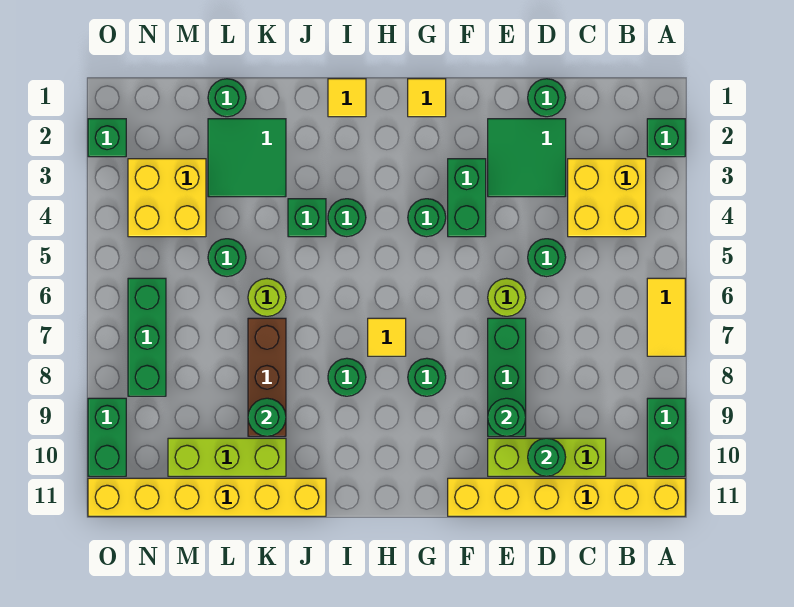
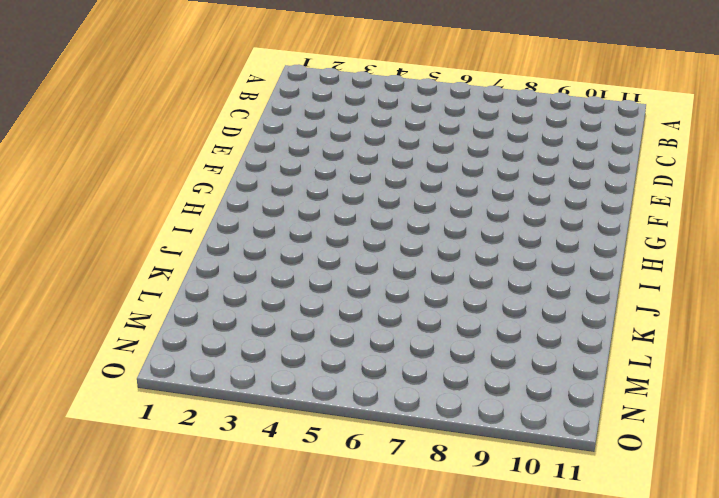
none -> green 1x1 brick [647,119,685,157]
none -> yellow 1x2 tile [647,278,685,356]
none -> green 1x2 brick [647,398,685,476]
none -> yellow 1x6 brick [448,478,685,516]

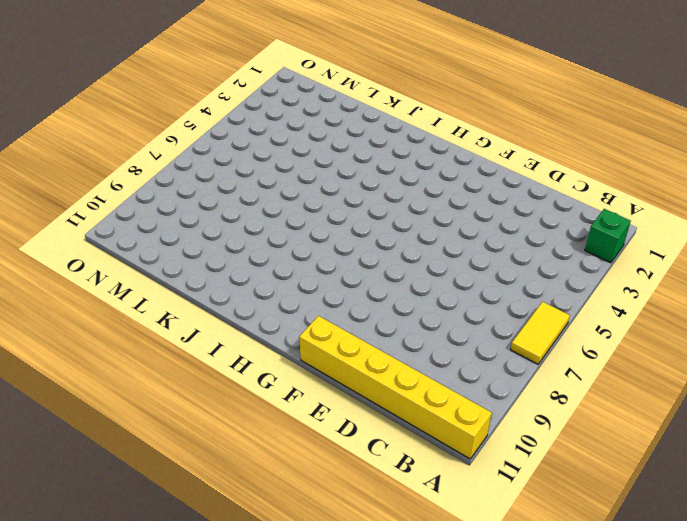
none -> green 1x2 brick [647,398,685,476]
none -> yellow 2x2 brick [568,159,646,237]
none -> lime 1x3 brick [488,438,606,476]
none -> green 1x1 round brick [528,79,566,117]

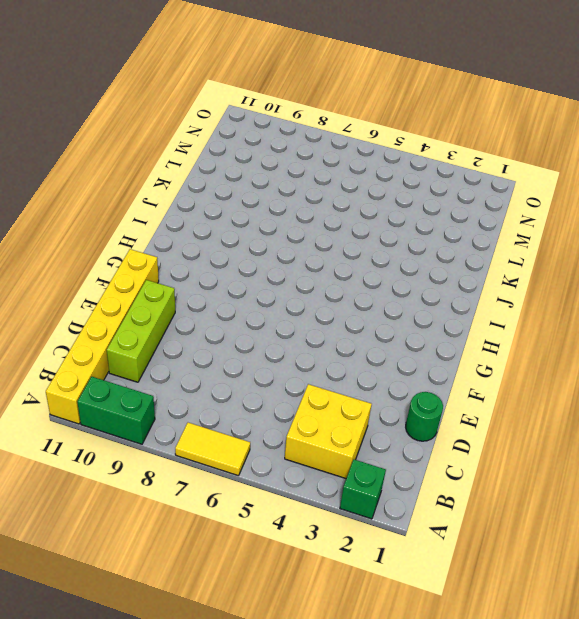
none -> green 2x2 tile [488,119,566,197]
none -> green 1x1 round brick [528,239,566,277]
none -> lime 1x1 round brick [488,278,526,316]
none -> green 1x3 brick [488,318,526,436]

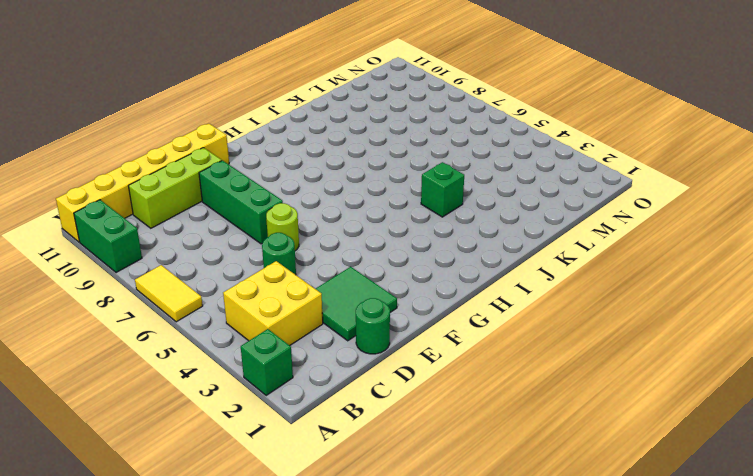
none -> green 1x2 brick [448,159,486,237]
none -> yellow 1x1 tile [408,79,446,117]
none -> green 1x1 round brick [408,199,446,237]
none -> green 1x1 round brick [408,358,446,396]

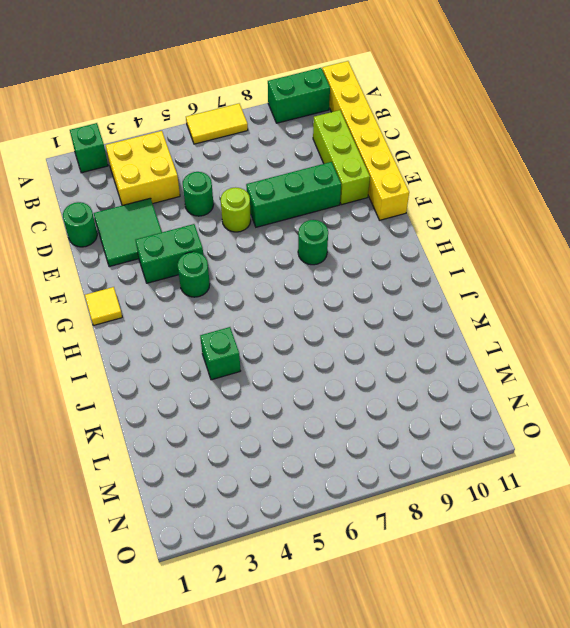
none -> yellow 1x1 tile [368,318,406,356]
none -> yellow 1x1 tile [328,79,366,117]
none -> green 1x1 round brick [328,199,366,237]
none -> green 1x1 round brick [328,358,366,396]

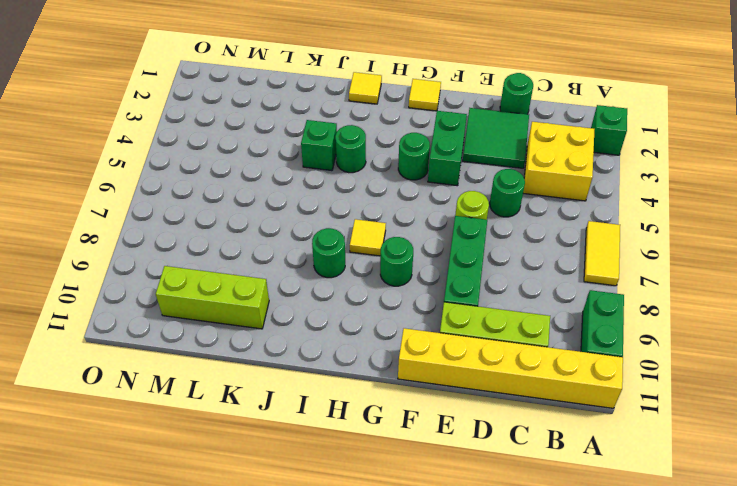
none -> yellow 1x6 brick [88,478,326,516]
none -> green 2x2 tile [208,119,286,197]
none -> lime 1x1 round brick [248,279,286,316]
none -> brown 1x3 brick [248,318,286,436]

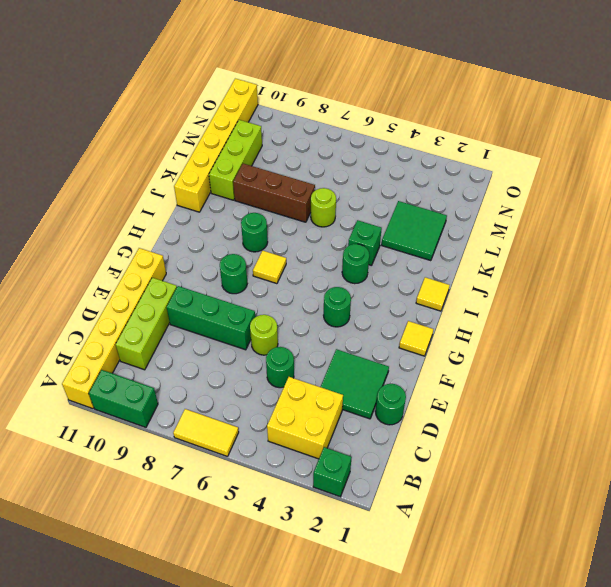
none -> green 1x2 brick [448,159,486,237]
none -> green 1x1 round brick [208,79,246,117]
none -> green 1x1 round brick [208,239,246,276]
none -> yellow 2x2 brick [128,159,206,237]

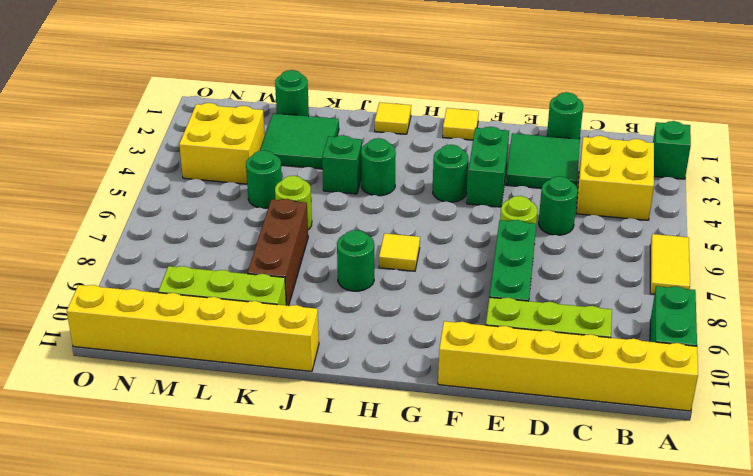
none -> green 1x1 round brick [408,358,446,396]
none -> green 1x3 brick [128,278,166,396]
none -> green 1x1 brick [88,119,126,157]
none -> green 1x2 brick [88,398,126,476]

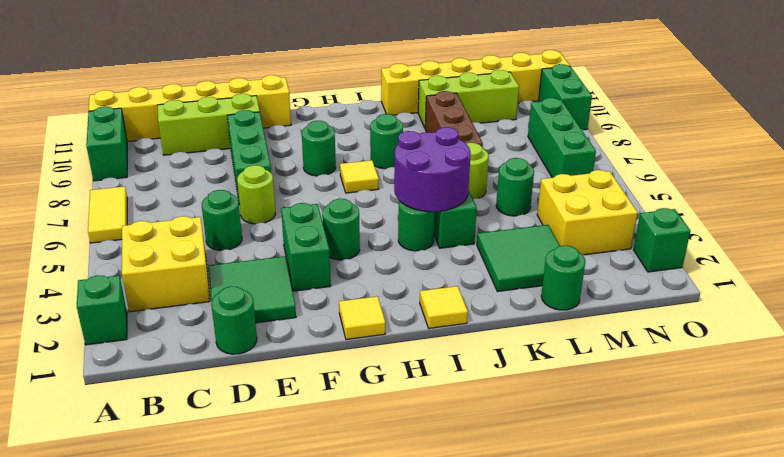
purple 2x2 round brick [394,127,471,212] -> none
none -> green 1x1 round brick [528,438,566,476]
none -> green 1x1 round brick [488,398,526,436]
none -> green 1x1 round brick [248,398,286,436]

